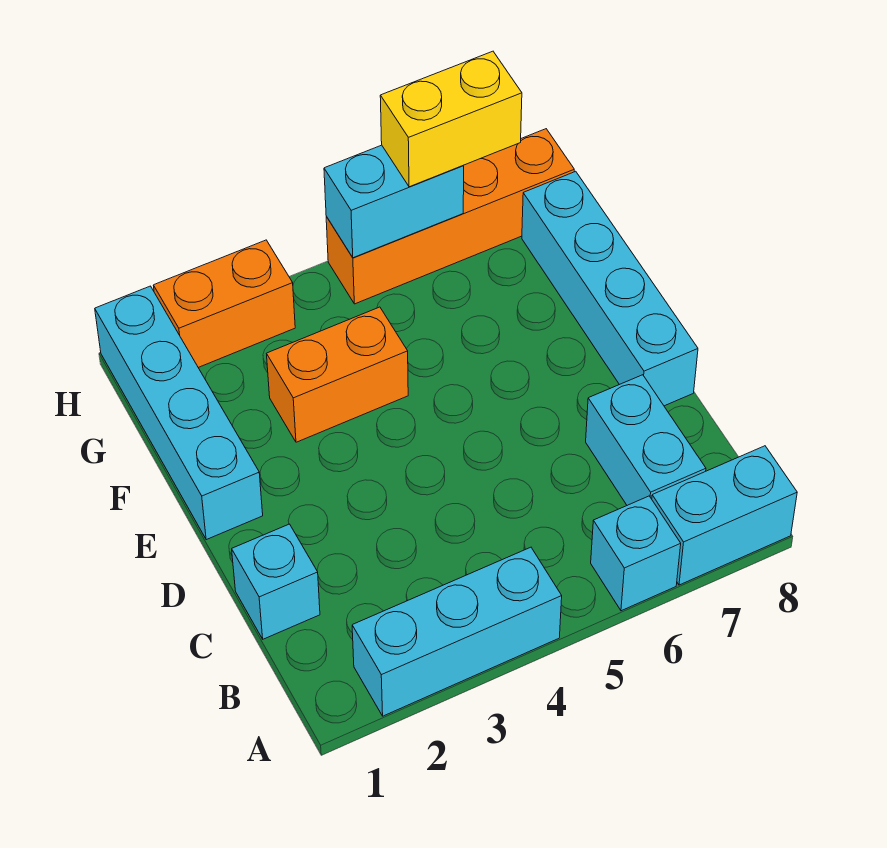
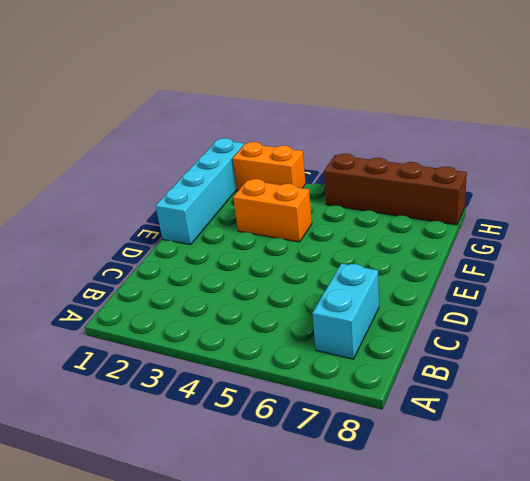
brown 1x4 brick [324,154,467,225] -> orange 1x4 brick [326,129,574,304]
none -> cyan 1x3 brick [352,547,562,716]
none -> cyan 1x1 brick [591,496,681,611]
none -> cyan 1x2 brick [652,446,797,585]

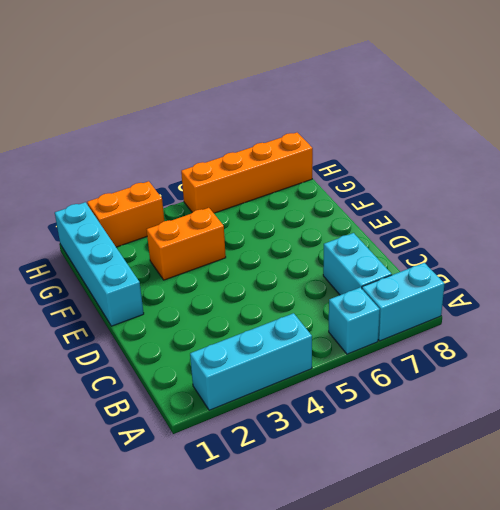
none -> cyan 1x1 brick [232,524,320,639]
none -> cyan 1x4 brick [522,171,698,406]
none -> cyan 1x2 brick [324,145,464,258]

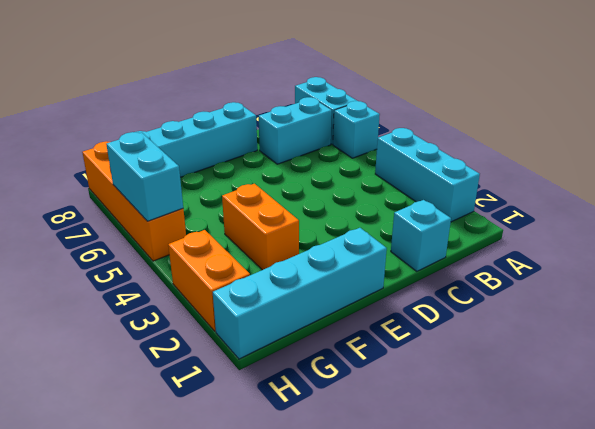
none -> yellow 1x2 brick [380,51,522,187]

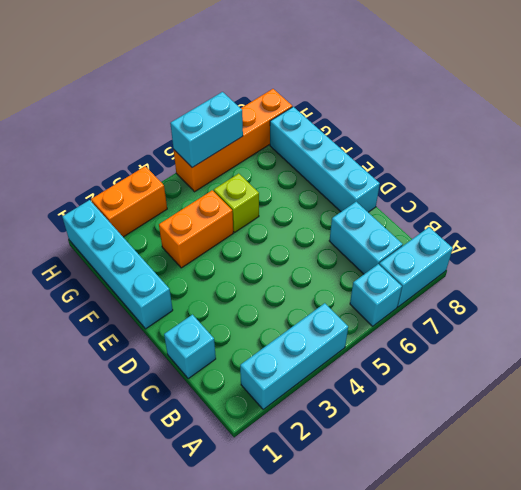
lime 1x1 brick [214,173,259,232] -> none
none -> yellow 1x2 brick [380,51,522,187]

